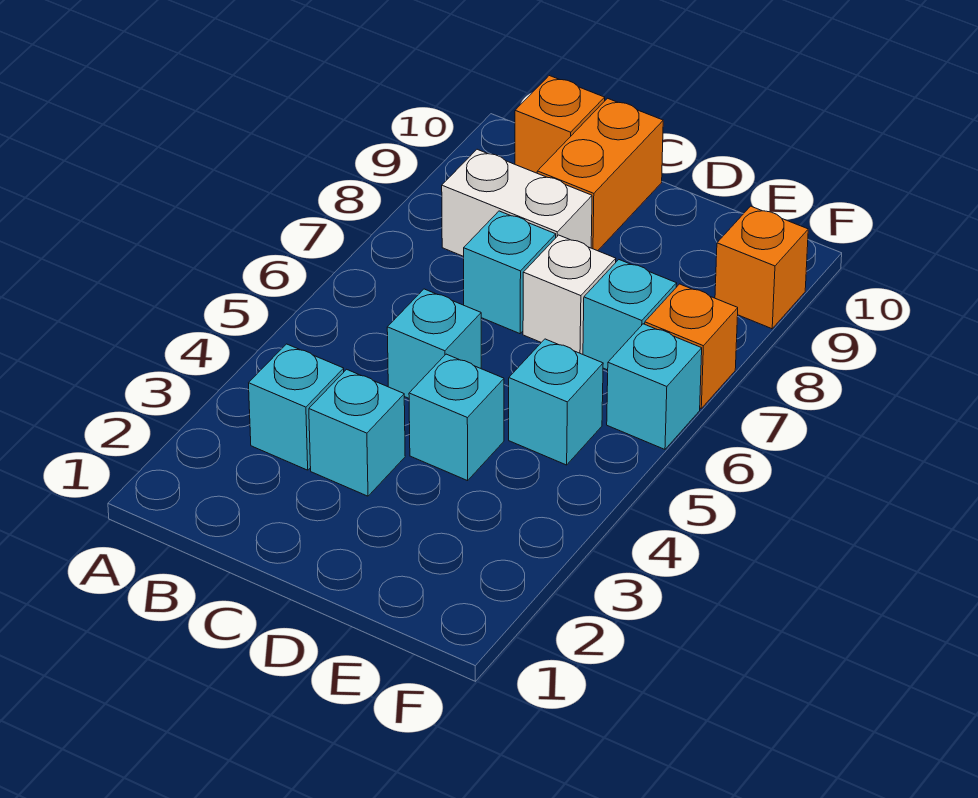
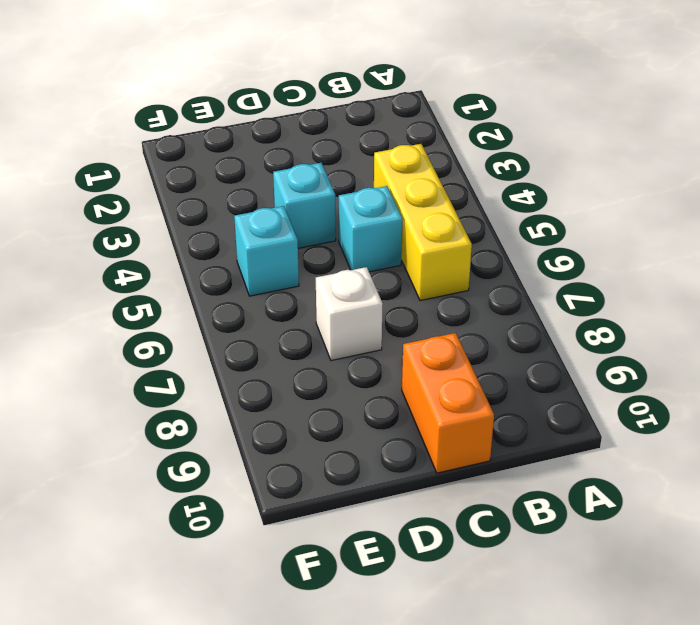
yellow 1x3 brick [374,144,472,301] -> none
none -> cyan 1x1 brick [249,344,344,470]
none -> white 1x2 brick [442,149,592,256]
none -> orange 1x1 brick [515,76,605,173]

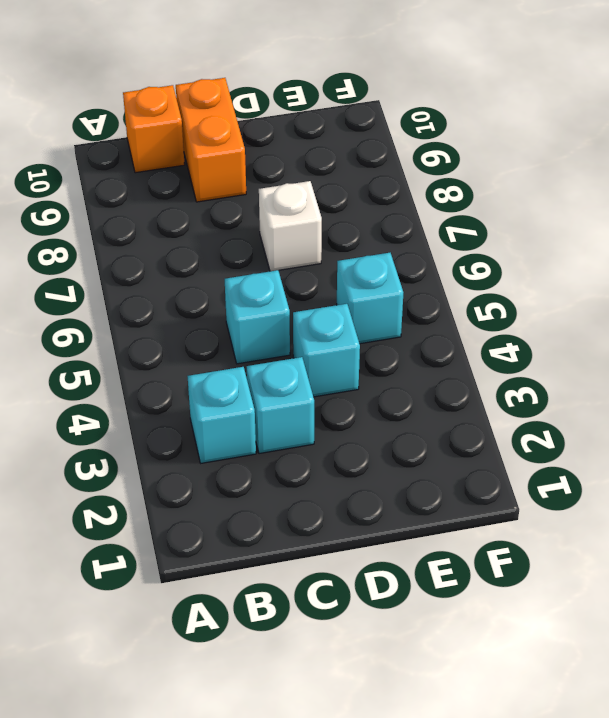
none -> white 1x2 brick [442,149,592,256]
none -> cyan 1x1 brick [464,211,556,334]
none -> cyan 1x1 brick [583,260,677,370]

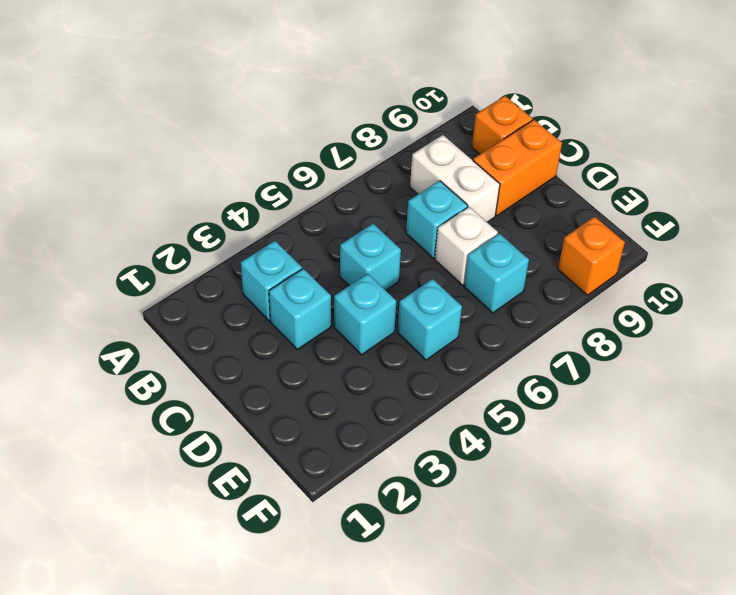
none -> cyan 1x1 brick [607,324,702,449]
none -> orange 1x1 brick [645,284,738,408]

